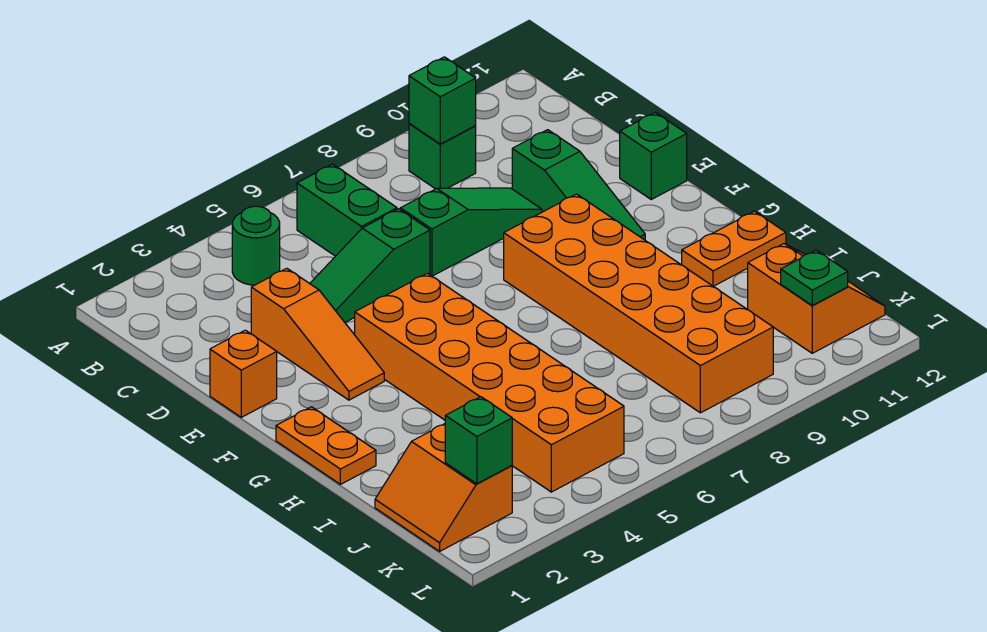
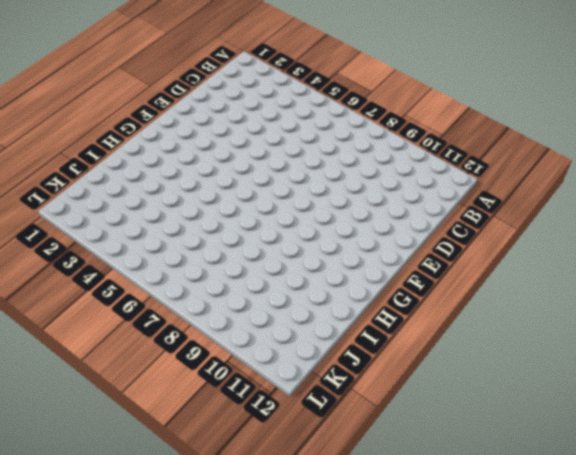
none -> green 1x1 round brick [232,206,280,285]
none -> green 1x2 brick [297,164,397,256]
none -> green 1x1 brick [409,123,476,189]

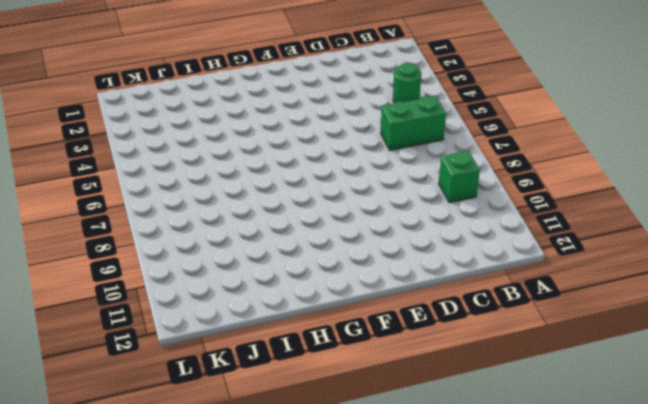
none -> orange 1x3 slope [251,268,384,400]
none -> green 1x3 slope [310,209,430,322]
none -> green 1x3 slope [400,188,542,276]

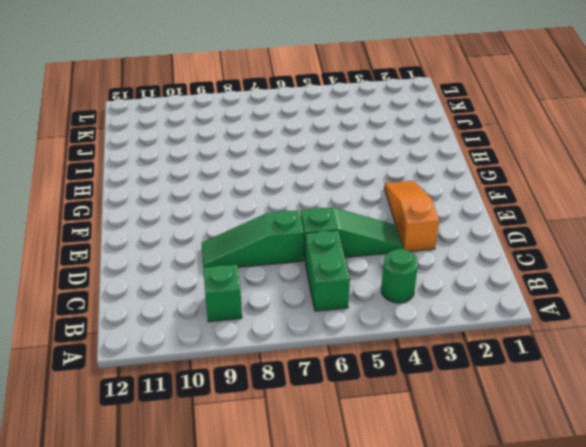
none -> green 1x3 slope [512,130,645,240]
none -> orange 1x1 brick [210,330,277,417]
none -> green 1x1 brick [620,112,687,199]

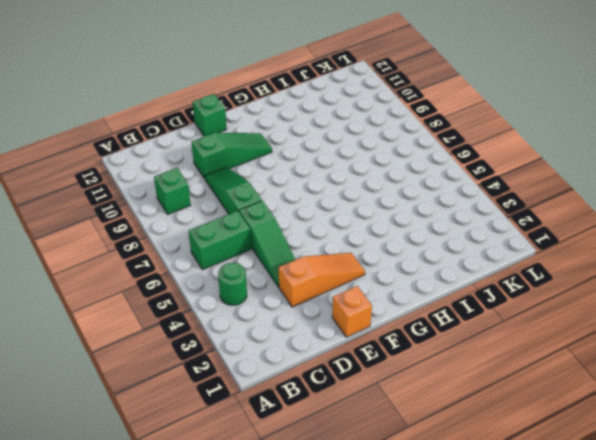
none -> orange 2x6 brick [355,273,624,492]
none -> orange 2x6 brick [504,194,773,413]
none -> orange 1x2 plate [276,407,376,484]

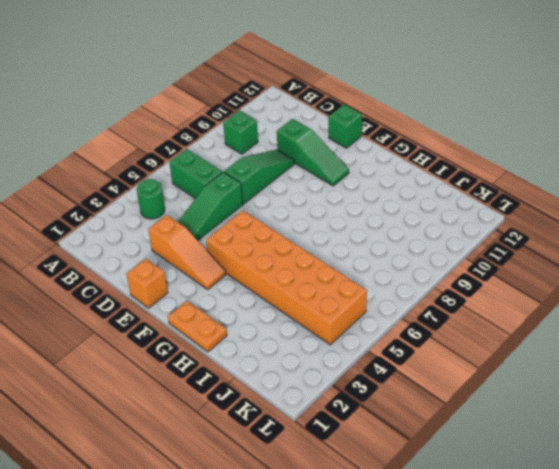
none -> orange 2x6 brick [504,194,773,413]
none -> orange 1x2 plate [682,211,786,286]
none -> orange 2x2 slope [375,424,512,551]

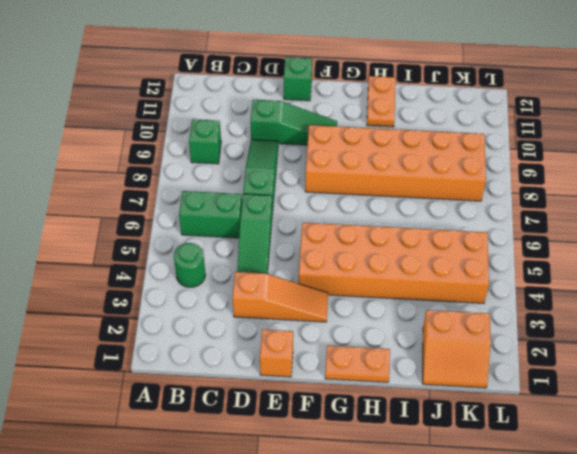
none -> orange 2x2 slope [748,244,885,353]
none -> green 1x1 brick [409,57,476,144]
none -> green 1x1 brick [445,397,512,484]

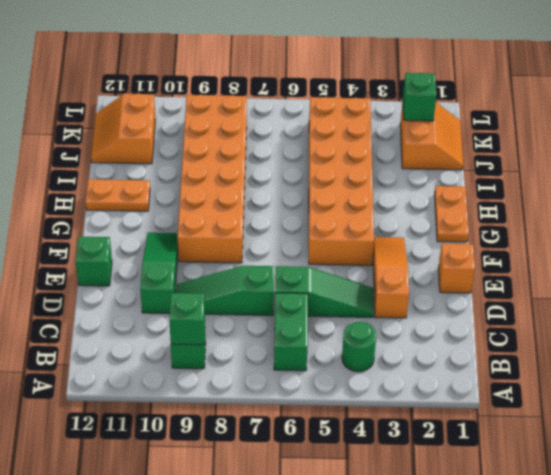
none -> green 1x1 plate [781,250,848,305]

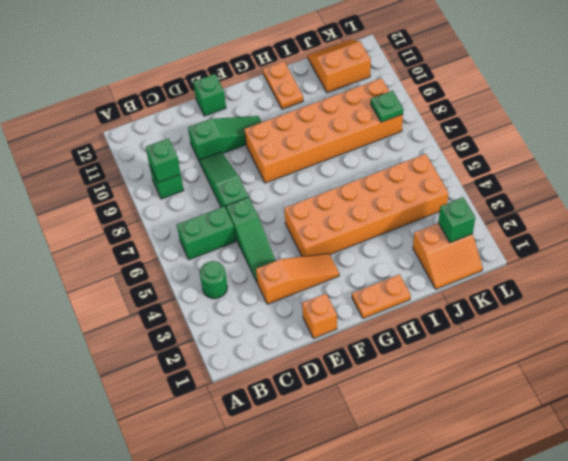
green 1x1 plate [371,91,403,122] -> green 1x1 plate moved to [781,250,848,305]

